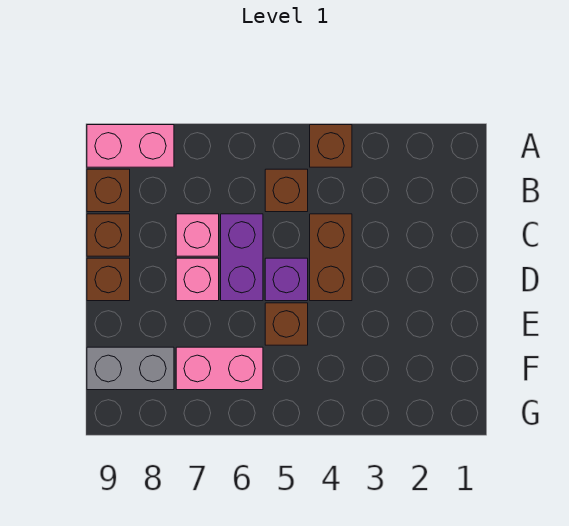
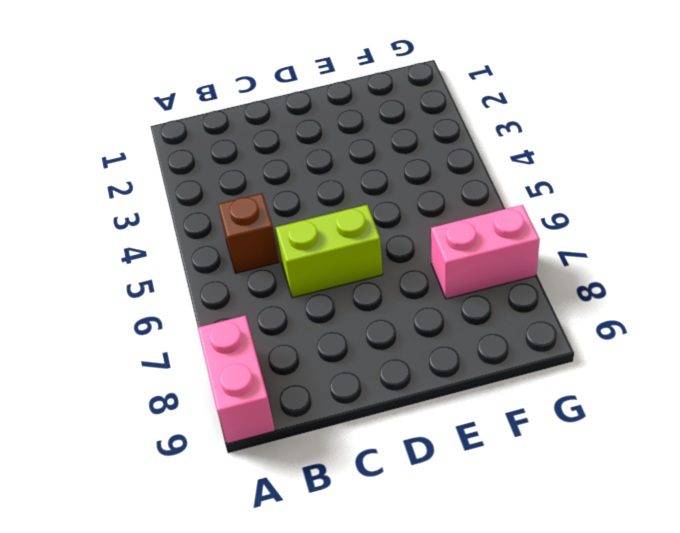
lime 1x2 brick [276,205,383,298] -> purple 1x2 brick [221,214,263,301]
pink 1x2 brick [431,205,540,299] -> pink 1x2 brick turned to [176,347,263,390]
none -> brown 1x1 brick [310,125,352,167]
none -> brown 1x1 brick [87,169,130,212]
none -> brown 1x2 brick [310,214,352,301]

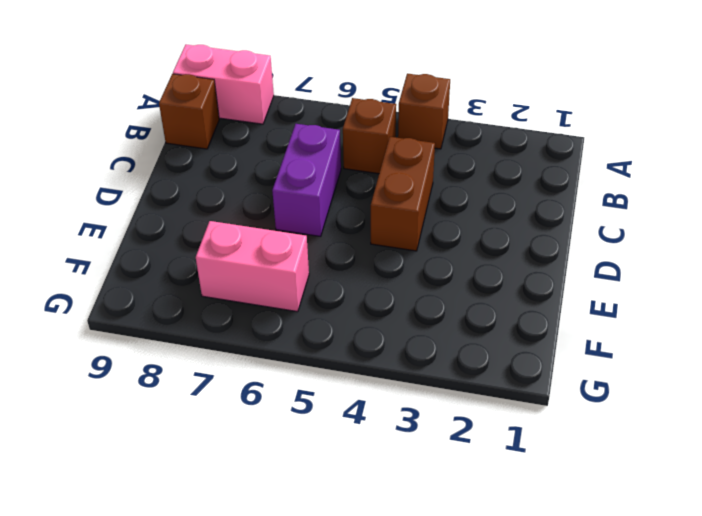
none -> pink 1x1 brick [176,214,219,256]
none -> brown 1x1 brick [87,214,130,256]
none -> purple 1x1 brick [265,258,308,301]

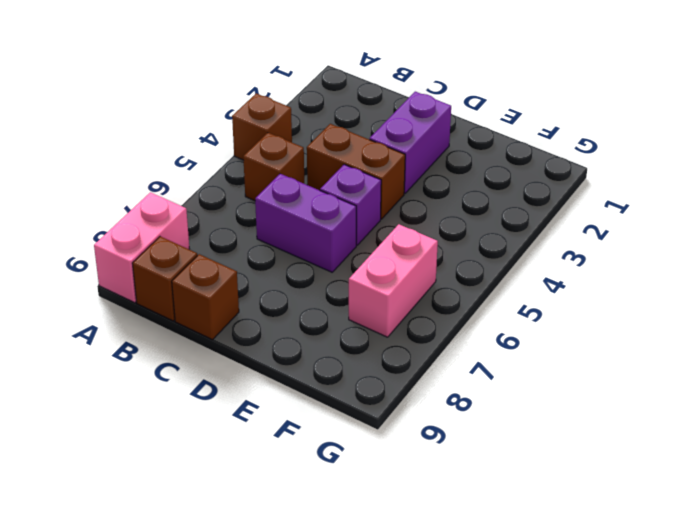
purple 1x2 brick [370,92,451,193] -> none
none -> pink 1x1 brick [176,214,219,256]
none -> pink 1x1 brick [176,258,219,301]
none -> brown 1x1 brick [87,258,130,301]

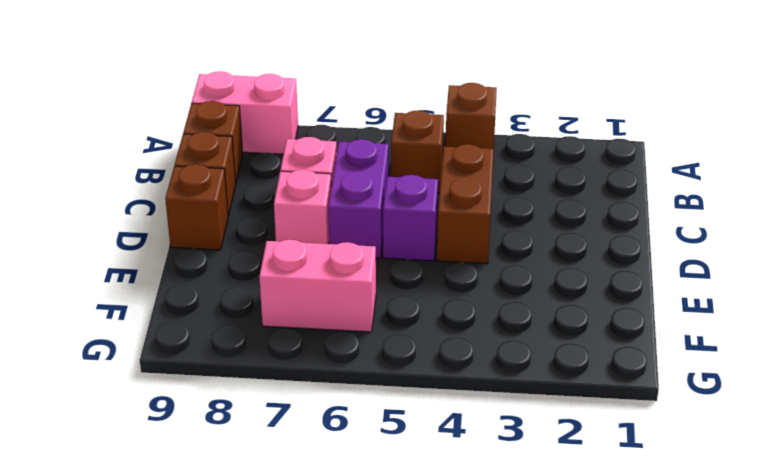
none -> brown 1x1 brick [265,303,308,345]
none -> grey 1x2 brick [87,347,174,390]

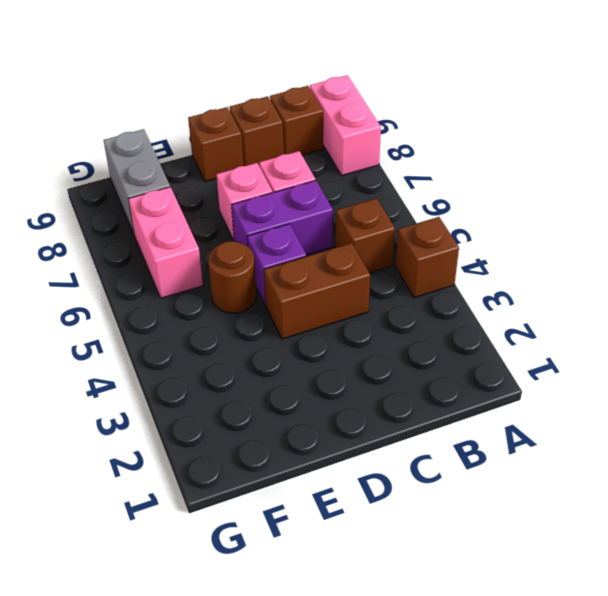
brown 1x1 round brick [208,241,257,313] -> brown 1x1 brick [265,303,308,345]

